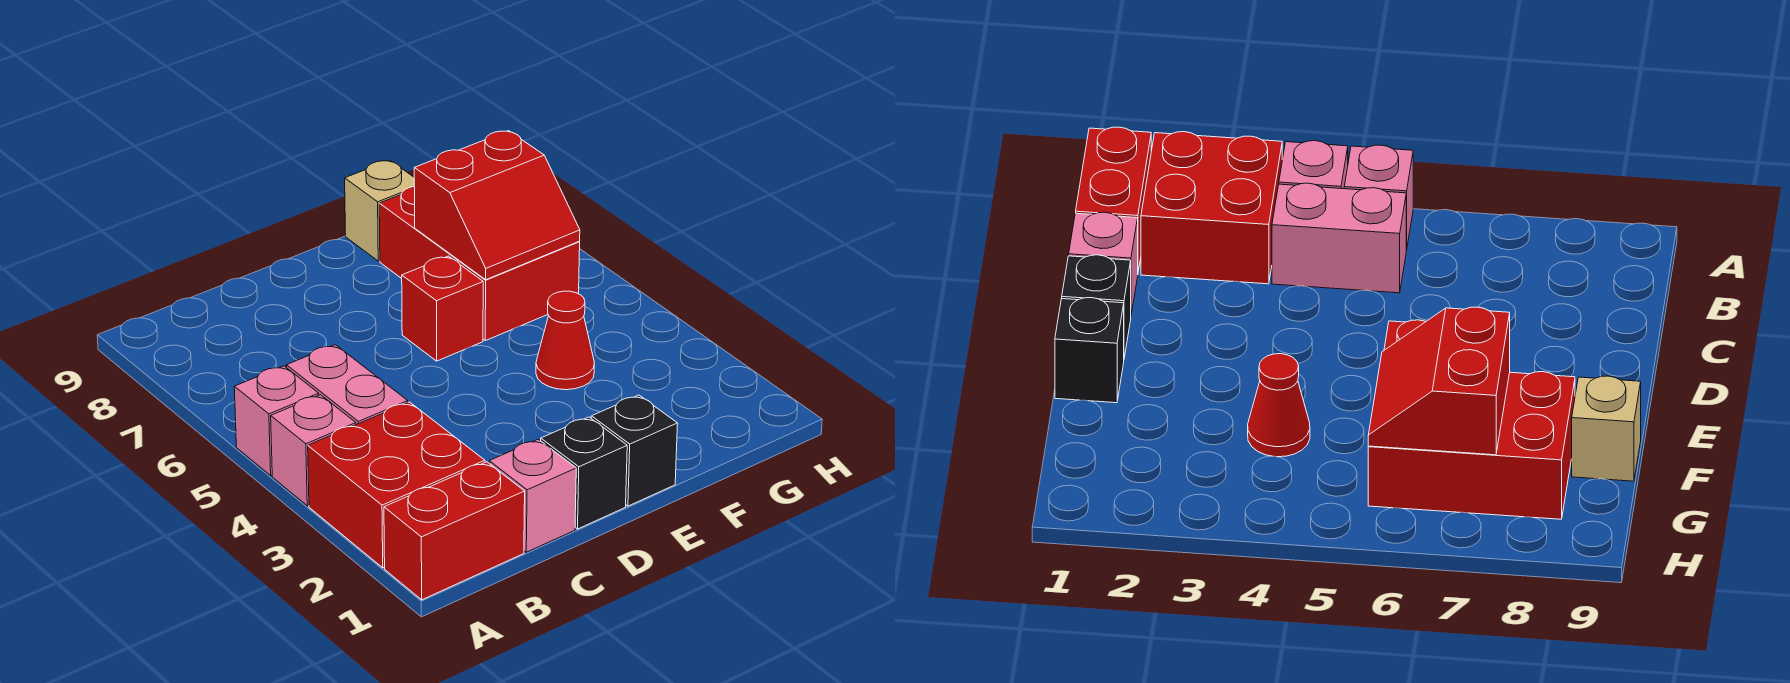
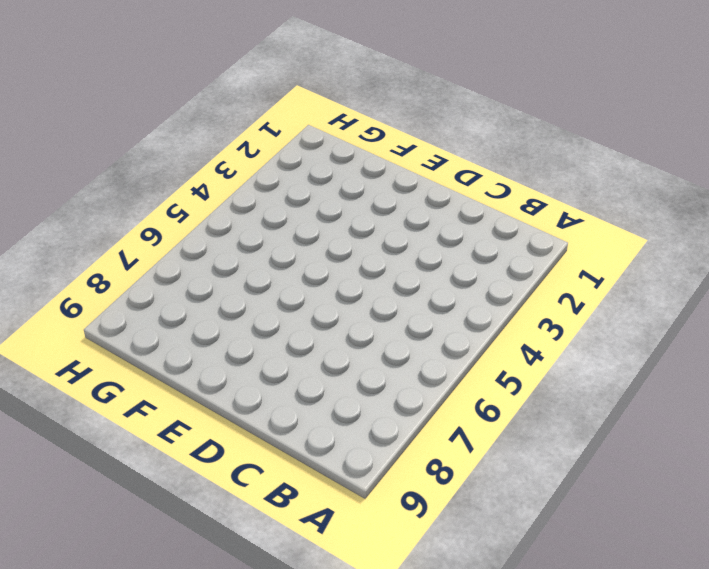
none -> red 1x2 brick [384,462,525,600]
none -> red 2x2 brick [308,402,485,568]
none -> pink 1x1 brick [271,395,356,506]

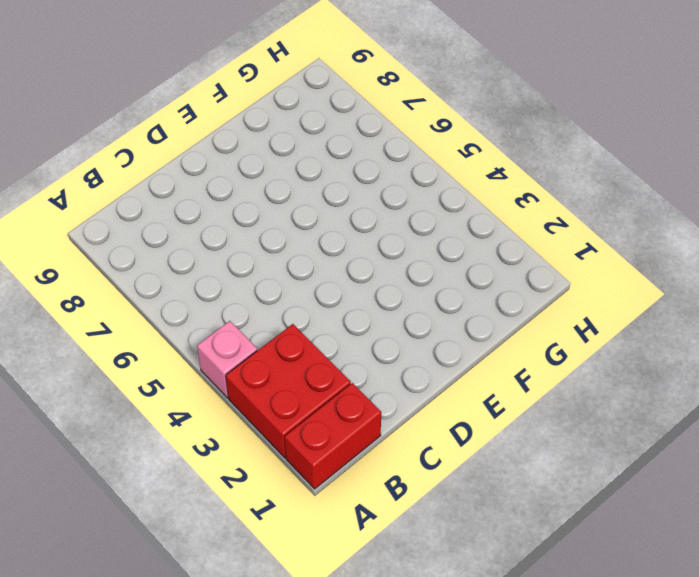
none -> pink 1x1 brick [234,366,319,475]
none -> pink 1x2 brick [286,345,408,425]
none -> pink 1x1 brick [489,439,576,552]

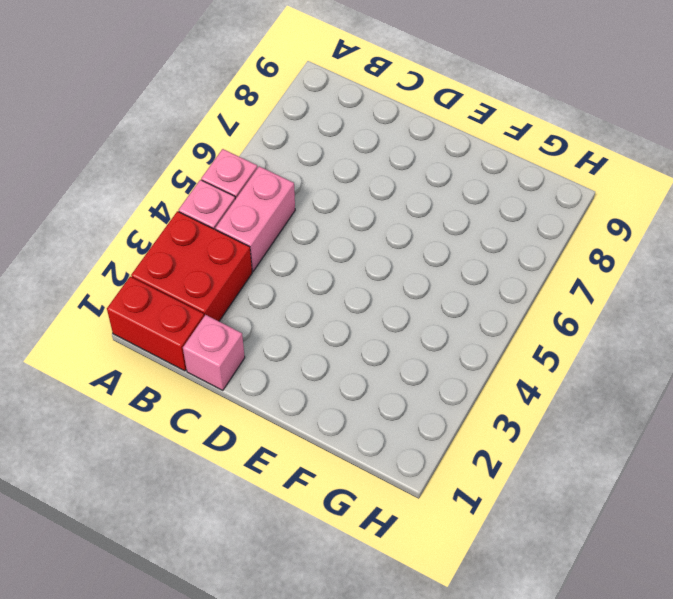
none -> black 1x1 brick [541,417,627,529]
none -> black 1x1 brick [591,395,678,506]
none -> red 1x1 brick [402,256,483,361]

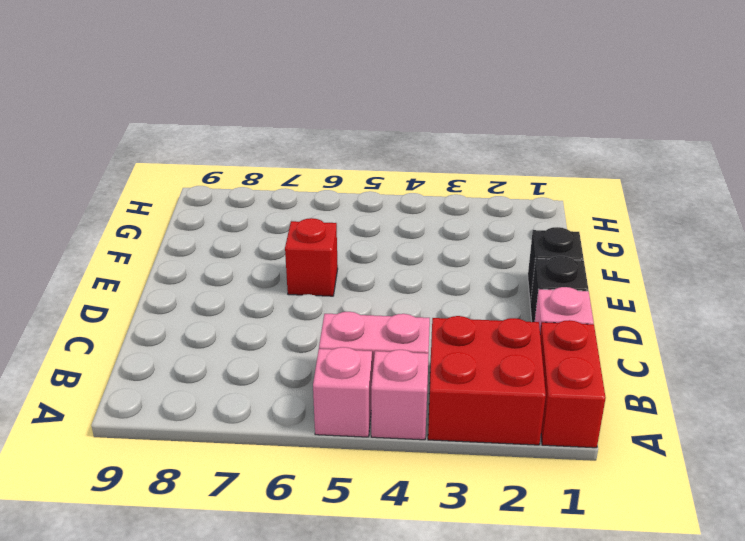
none -> red 1x1 cone [536,291,594,390]
none -> red 2x3 brick [379,187,580,341]
none -> tan 1x1 brick [345,160,414,261]

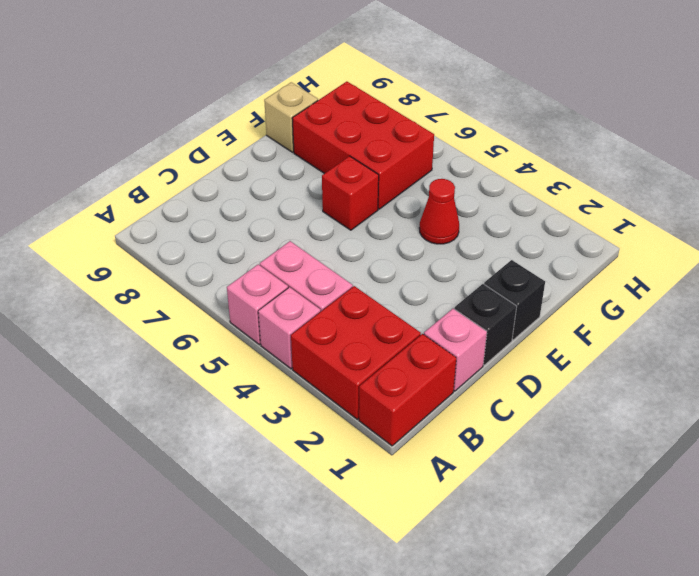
none -> red 2x2 slope [414,131,580,280]

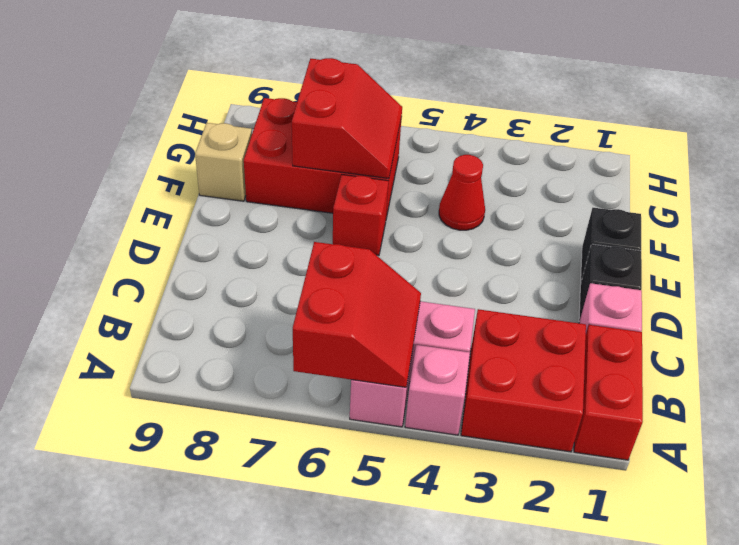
red 2x2 slope [293,242,421,387] -> none

